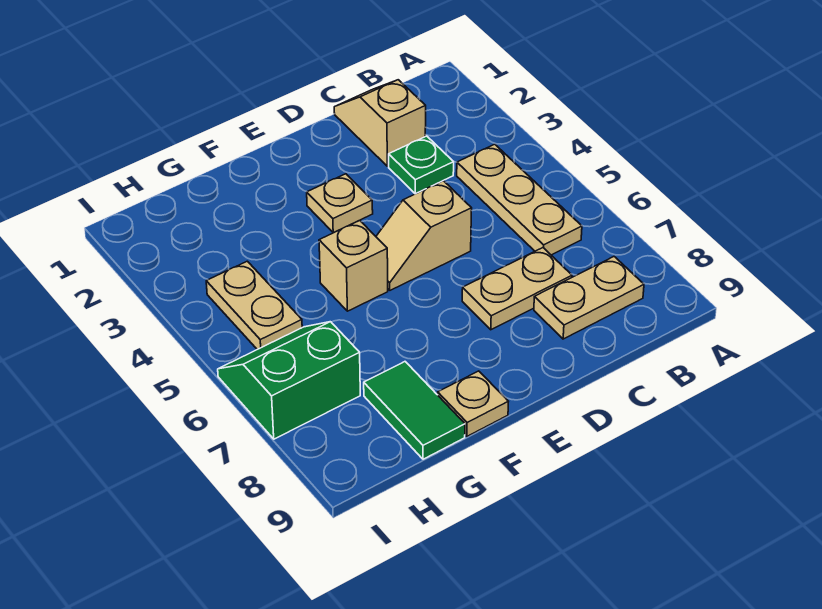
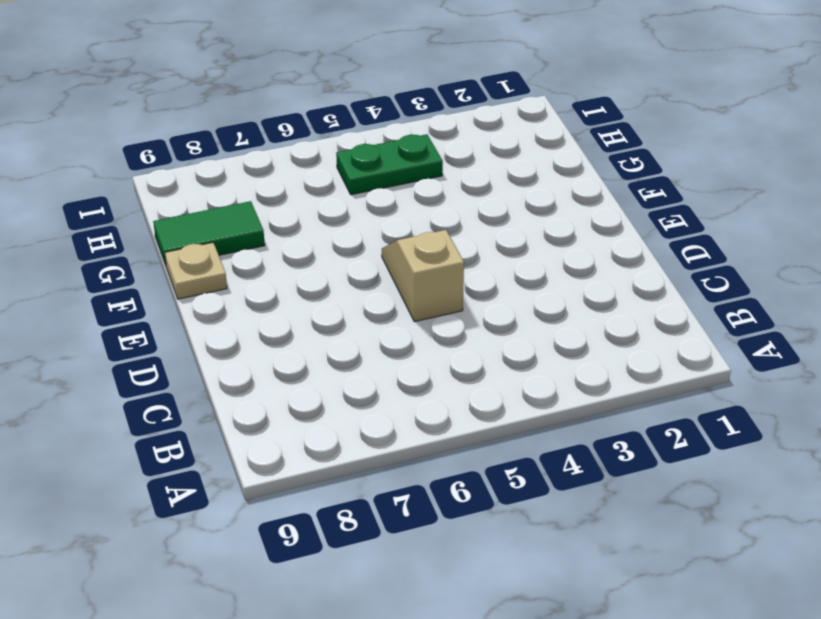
green 1x2 plate [336,134,443,195] -> tan 1x2 plate [206,261,302,349]
none -> tan 1x3 plate [457,144,582,255]
none -> tan 1x2 plate [534,257,644,339]
none -> tan 1x2 slope [334,80,426,166]

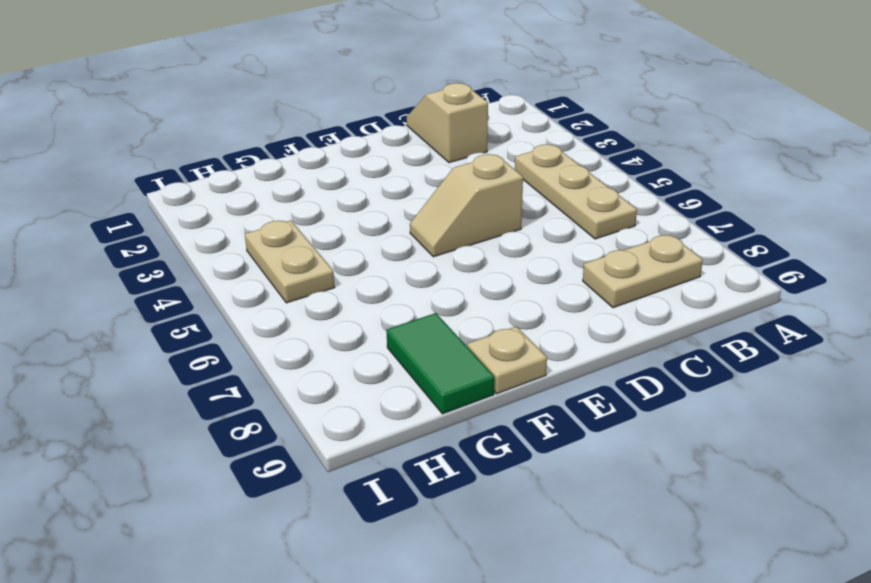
none -> green 1x1 plate [389,136,454,194]
none -> tan 1x2 plate [462,248,572,330]
none -> tan 1x1 plate [307,174,373,233]

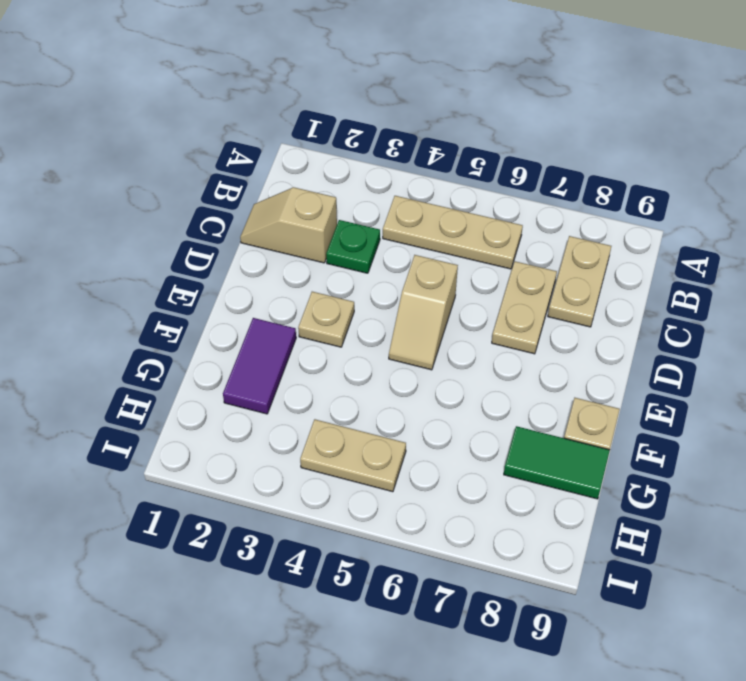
purple 1x2 tile [223,318,296,414] -> none
none -> tan 1x1 brick [319,220,388,311]
none -> green 2x2 slope [218,322,360,439]

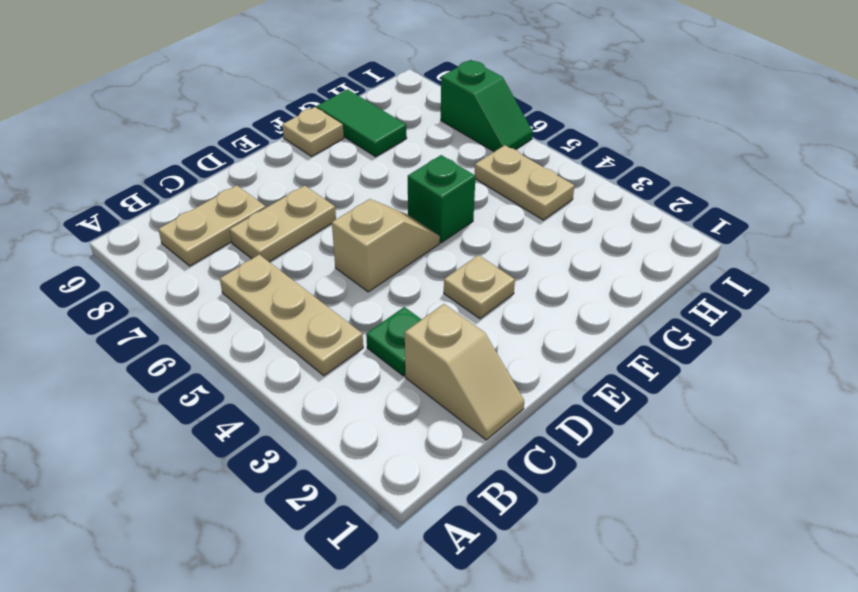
green 1x1 brick [408,155,476,243] -> tan 1x1 brick [319,220,388,311]
green 1x2 slope [441,60,533,152] -> green 2x2 slope [218,322,360,439]

